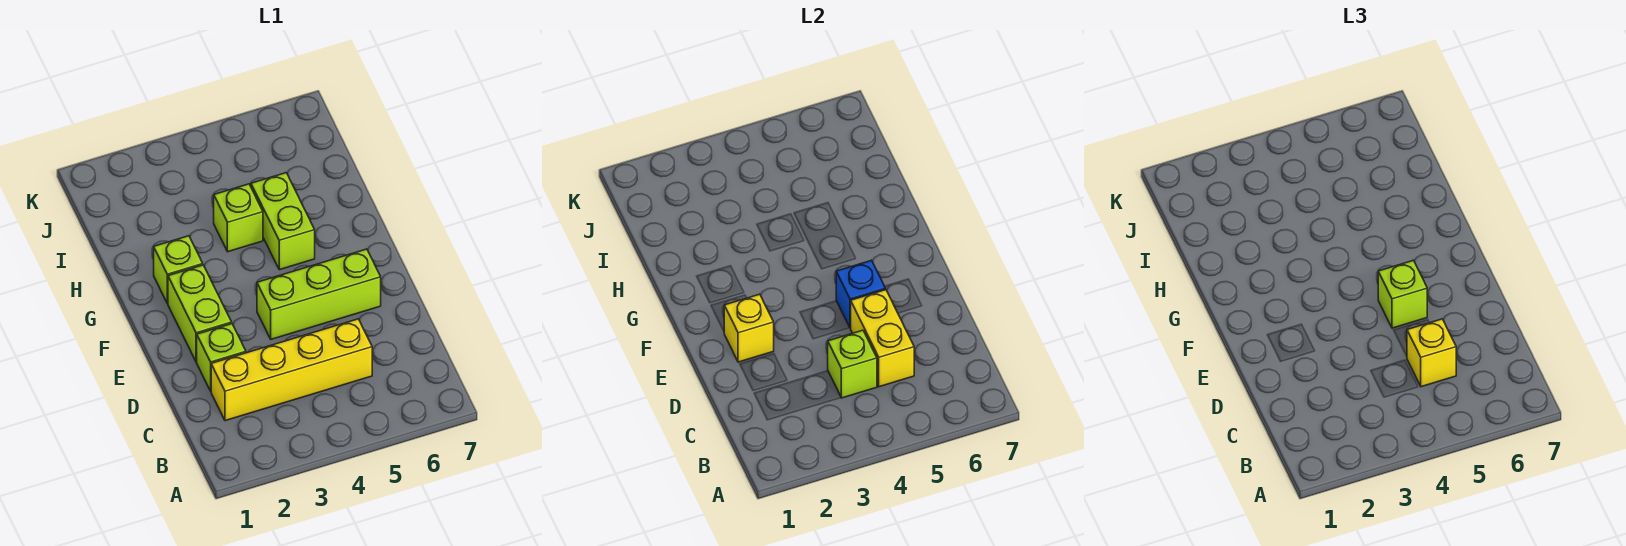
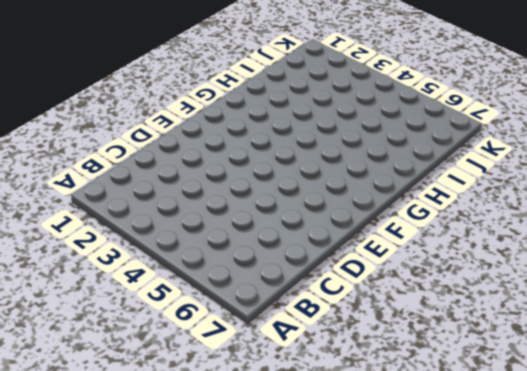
none -> yellow 1x4 brick [211,319,372,421]
none -> lime 1x1 brick [197,324,246,391]
none -> lime 1x2 brick [168,265,232,362]

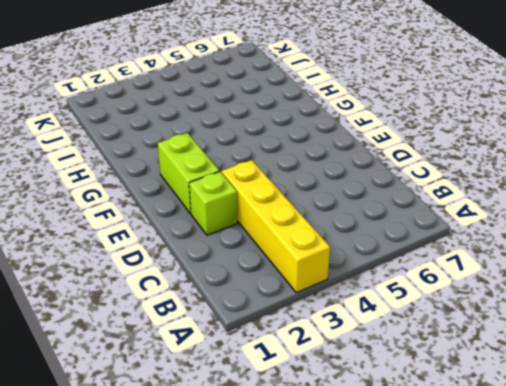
yellow 1x4 brick [222,160,330,293] -> yellow 1x4 brick turned to [211,319,372,421]
none -> lime 1x3 brick [257,249,381,339]
none -> lime 1x1 brick [154,236,203,304]
none -> lime 1x2 brick [251,173,315,270]

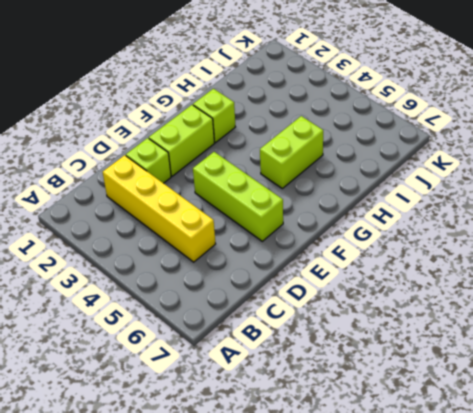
none -> lime 1x1 brick [214,184,263,252]
none -> lime 1x1 brick [828,330,877,398]
none -> yellow 1x2 brick [851,290,914,387]

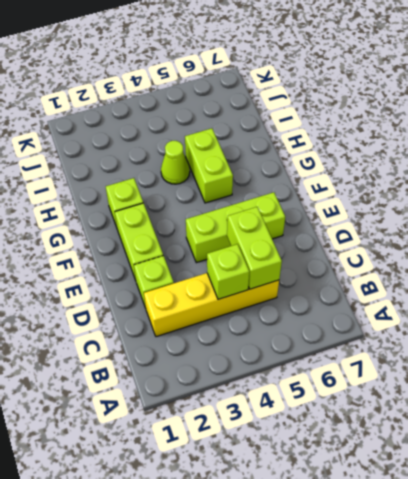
lime 1x2 brick [227,207,282,289] -> yellow 1x2 brick [851,290,914,387]
lime 1x1 cone [161,141,190,184] -> lime 1x1 brick [214,184,263,252]
none -> yellow 1x1 brick [724,294,774,362]
none -> blue 1x1 brick [836,260,885,328]
none -> yellow 1x1 brick [1407,319,1456,387]

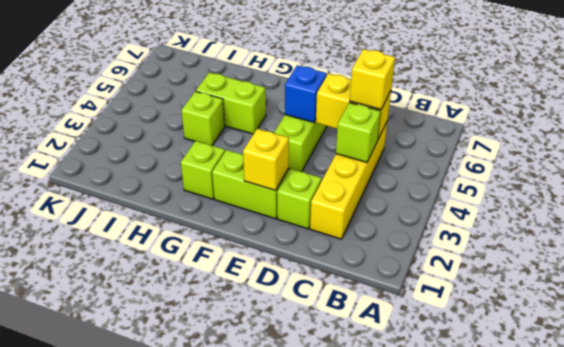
none -> lime 1x1 brick [1378,260,1427,328]

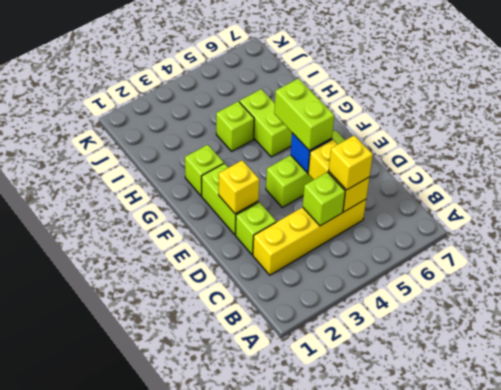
lime 1x2 brick [274,78,334,151] -> lime 1x1 brick [1378,260,1427,328]

